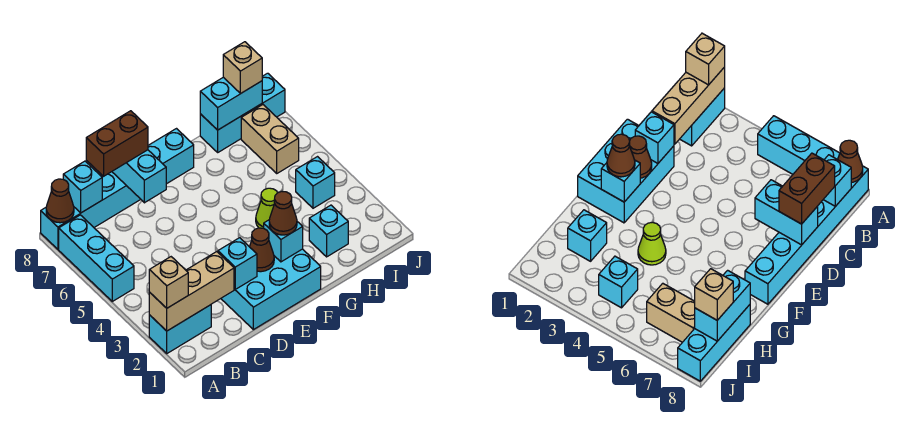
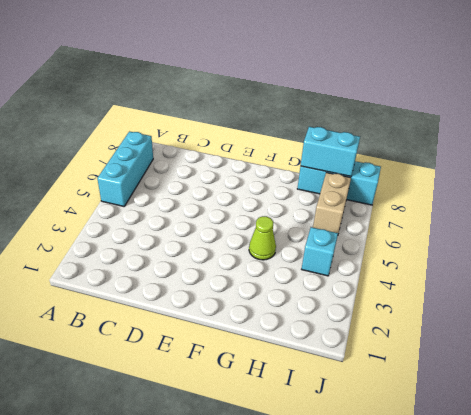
none -> cyan 1x2 brick [149,305,211,353]
none -> cyan 1x6 brick [41,129,194,249]
none -> cyan 2x3 brick [221,249,321,330]

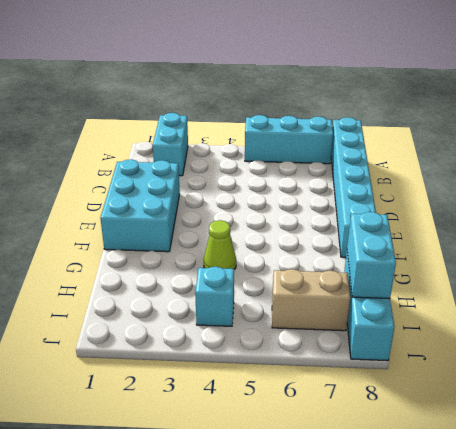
none -> cyan 1x1 brick [309,205,348,257]
none -> tan 1x3 brick [149,252,234,331]
none -> brown 1x1 cone [46,179,74,223]

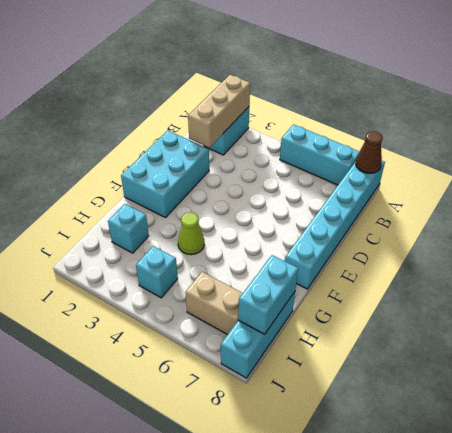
none -> cyan 1x1 brick [63,161,102,213]
none -> cyan 1x1 brick [218,238,257,289]
none -> cyan 1x2 brick [112,150,166,203]

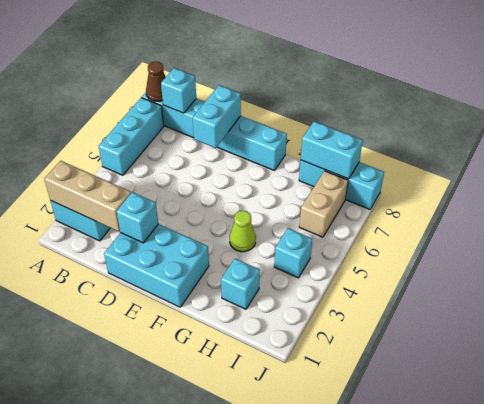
none -> brown 1x1 cone [250,228,274,272]
none -> cyan 1x1 brick [264,220,303,262]
none -> tan 1x1 brick [149,257,188,308]

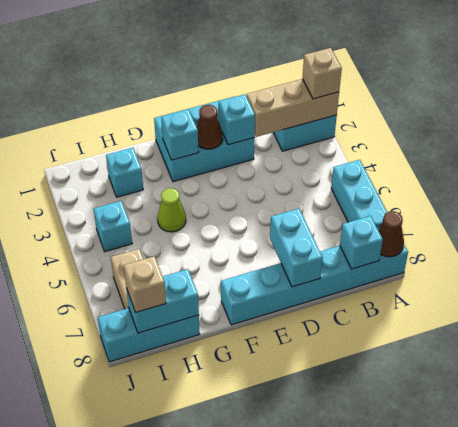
none -> brown 1x2 brick [86,111,148,176]
none -> brown 1x1 cone [269,191,297,235]

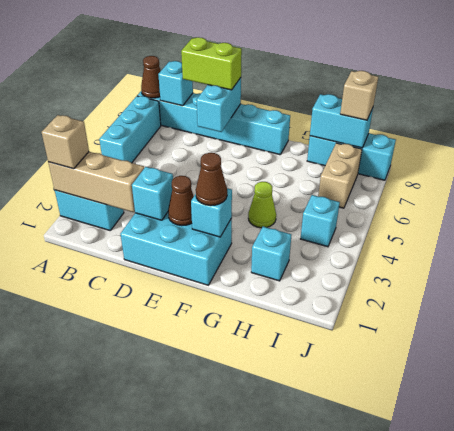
lime 1x2 brick [181,37,242,90] -> brown 1x2 brick [86,111,148,176]

